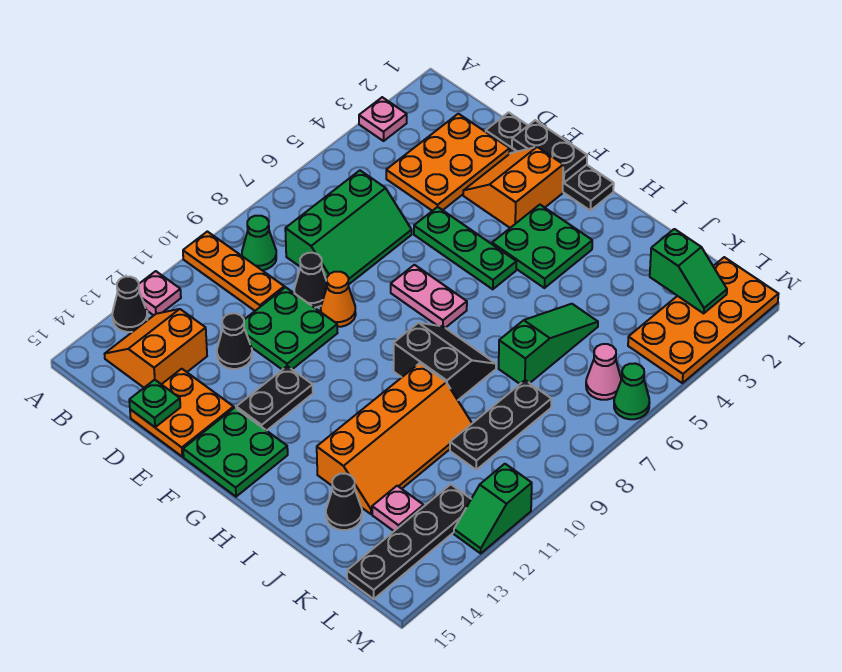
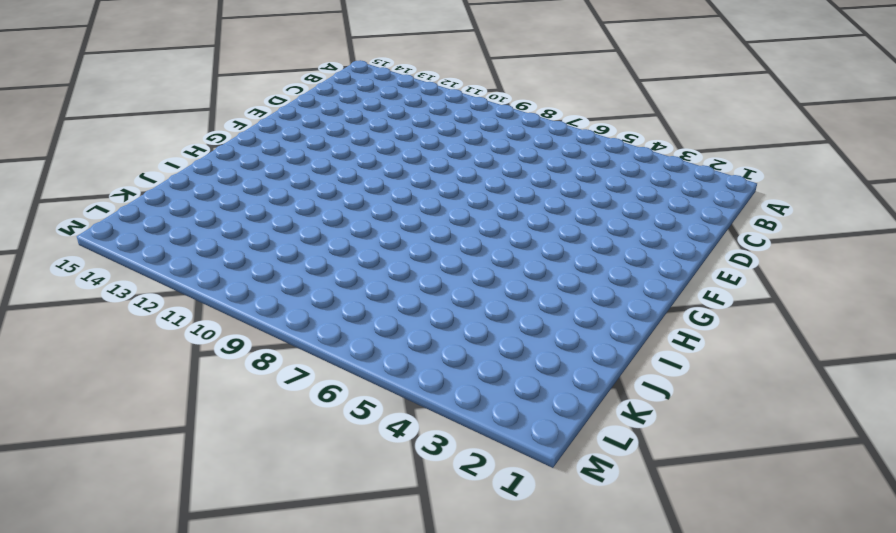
none -> pink 1x1 plate [359,97,407,141]
none -> orange 1x3 plate [183,231,284,311]
none -> pink 1x1 plate [139,271,181,315]
none -> black 1x1 cone [112,277,147,332]

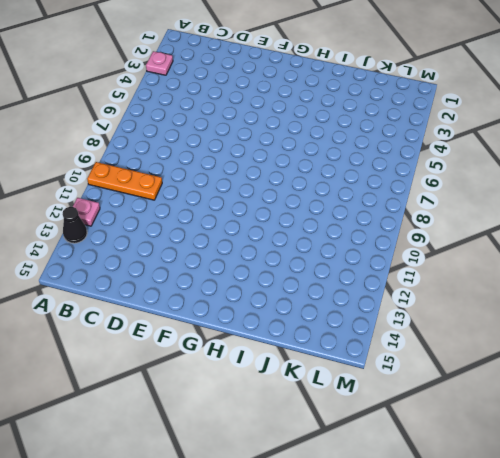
none -> green 1x1 cone [242,216,276,270]
none -> orange 2x2 slope [105,309,207,387]
none -> orange 2x3 plate [386,114,510,211]
none -> green 2x3 slope [285,171,412,285]

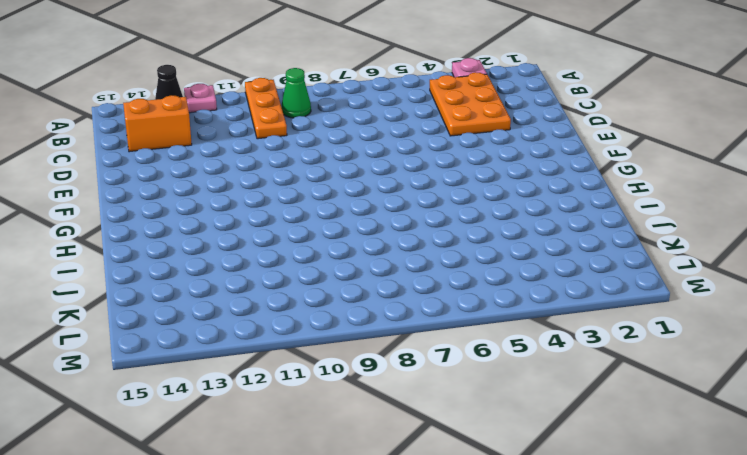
orange 2x3 plate [430,72,511,136] -> orange 2x3 plate turned to [386,114,510,211]
none -> green 2x3 slope [285,171,412,285]
none -> black 1x4 plate [486,112,614,210]
none -> black 1x1 cone [294,253,327,308]
none -> green 2x2 plate [244,287,337,370]

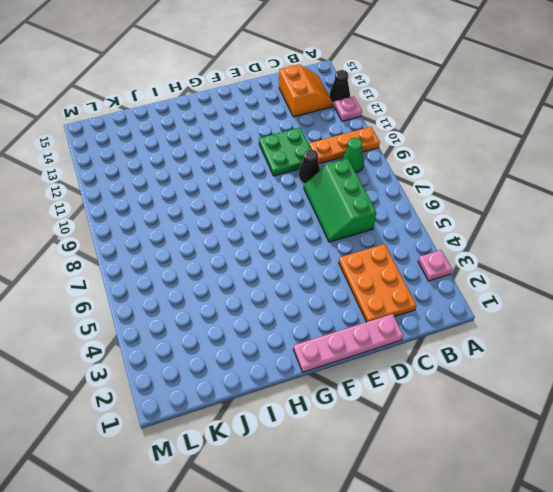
pink 1x4 plate [293,314,403,372] -> black 1x4 plate [486,112,614,210]
none -> black 1x1 cone [217,313,252,369]
none -> orange 2x2 plate [130,369,234,457]
none -> orange 2x2 slope [463,147,563,228]
none -> green 1x3 plate [414,207,516,289]

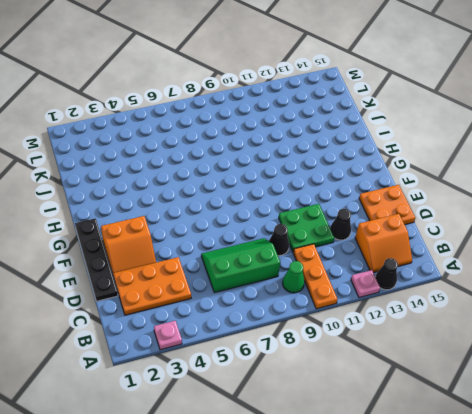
none -> green 1x3 plate [414,207,516,289]
none -> orange 1x1 cone [321,272,356,327]
none -> pink 1x2 plate [391,265,467,328]
none -> black 1x2 plate [236,366,313,431]

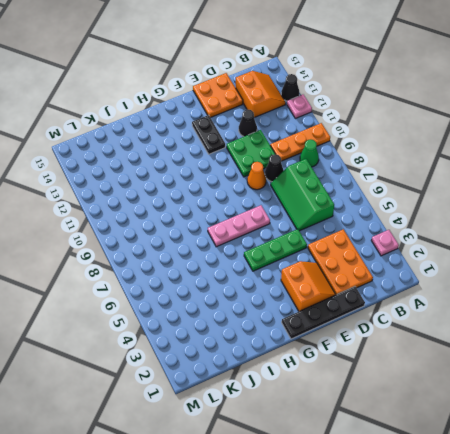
pink 1x3 plate [208,205,270,247] -> pink 1x2 plate [391,265,467,328]
none -> green 2x2 plate [183,408,288,497]
none -> green 2x2 plate [492,205,592,288]
none -> black 2x2 slope [393,323,496,400]
none -> orange 2x4 slope [317,363,472,514]

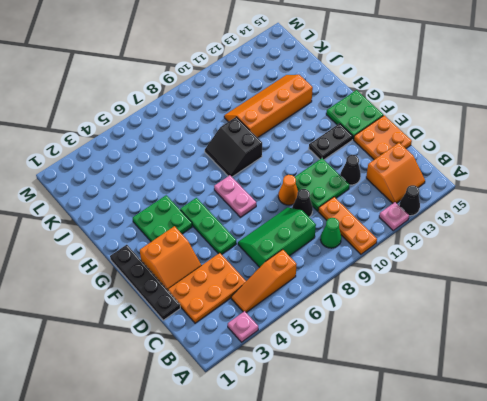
orange 1x3 slope [231,249,297,312] -> none
none -> green 1x3 slope [499,304,598,384]
none -> black 1x1 cone [326,474,362,530]
none -> black 1x3 plate [450,380,551,470]
none -> pink 1x1 plate [372,486,424,531]

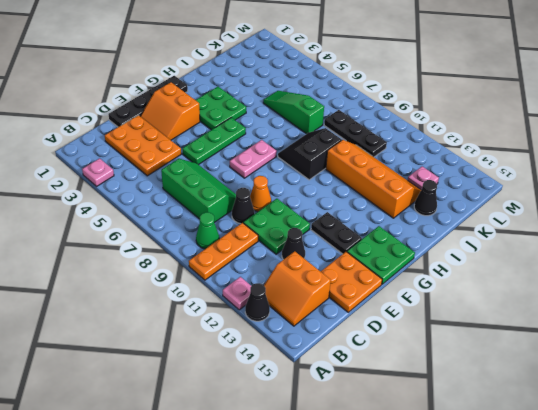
none -> orange 2x4 plate [628,257,778,383]
none -> pink 1x1 cone [586,344,621,400]
none -> black 1x4 plate [347,484,471,599]
none -> green 1x1 cone [614,363,650,419]

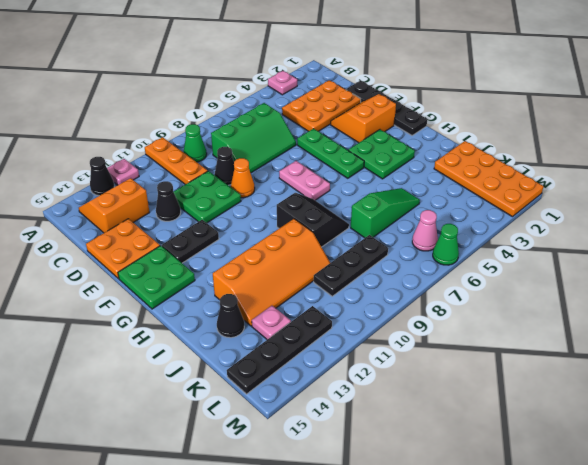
orange 2x4 plate [434,141,543,217] -> orange 2x4 plate turned to [628,257,778,383]
none -> green 1x2 slope [454,464,532,553]
none -> green 1x1 plate [129,380,180,427]
none -> black 1x2 plate [512,120,587,183]
none -> green 1x2 slope [650,229,727,313]

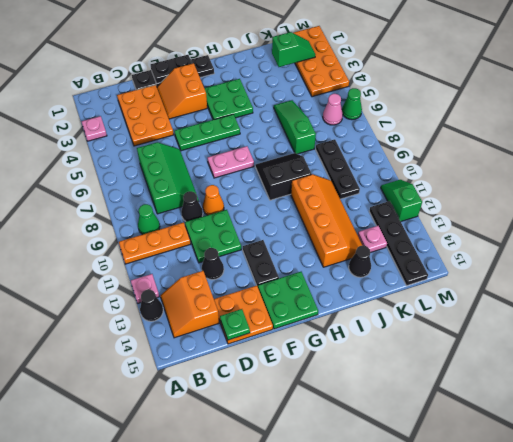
green 1x2 slope [381,180,422,222] -> green 1x2 slope turned to [454,464,532,553]

